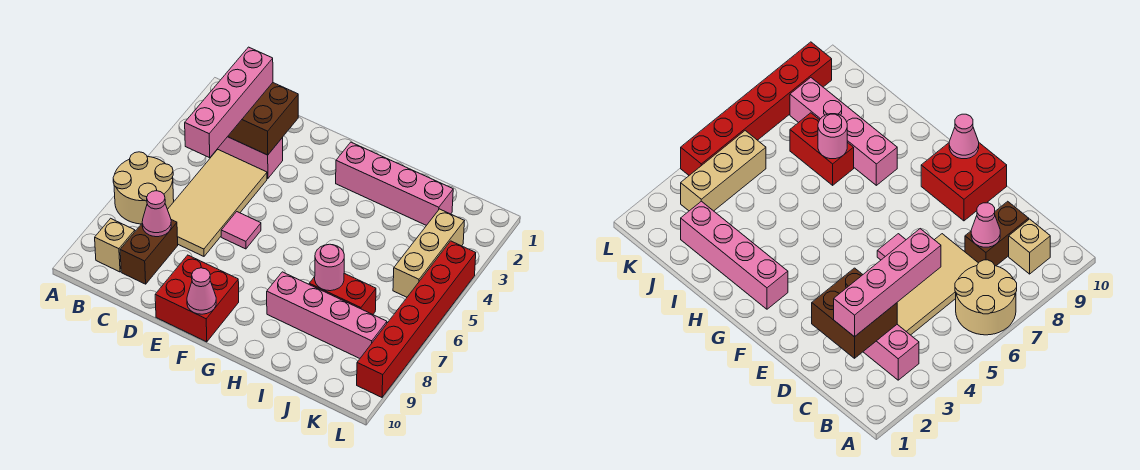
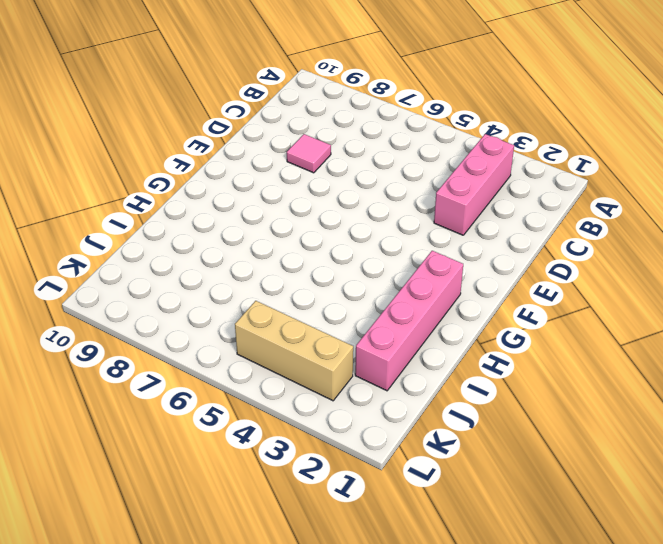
pink 1x1 tile [287,134,331,173] -> pink 1x1 tile moved to [221,212,261,249]
none -> tan 2x2 round brick [113,152,174,224]
none -> tan 1x1 brick [95,218,135,272]
none -> tan 2x4 tile [167,150,267,256]

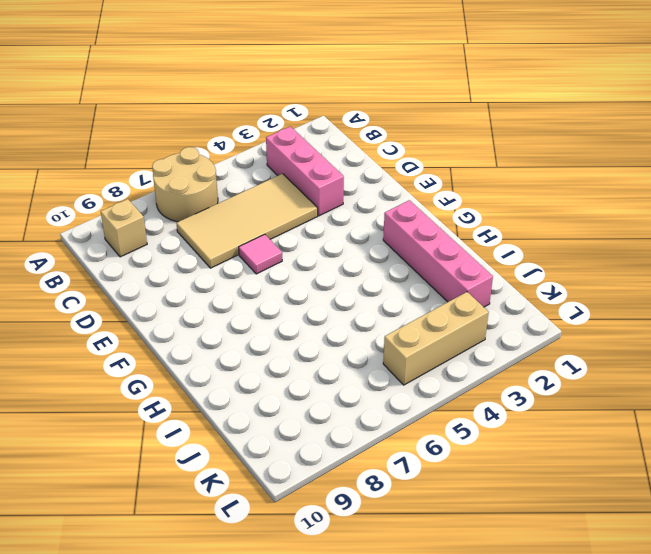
none -> brown 1x2 brick [120,220,178,284]
none -> red 2x2 brick [155,255,239,342]
none -> pink 1x4 brick [267,272,387,358]

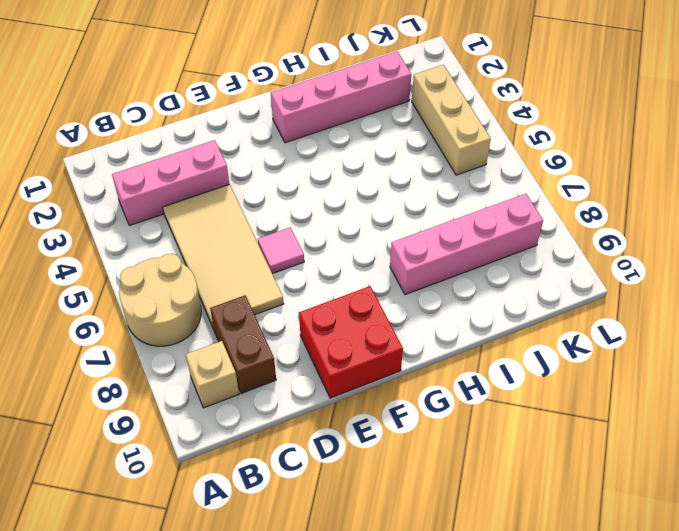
none -> red 1x2 brick [309,273,376,314]
none -> red 1x6 brick [357,241,476,397]
none -> brown 2x2 brick [228,83,298,155]

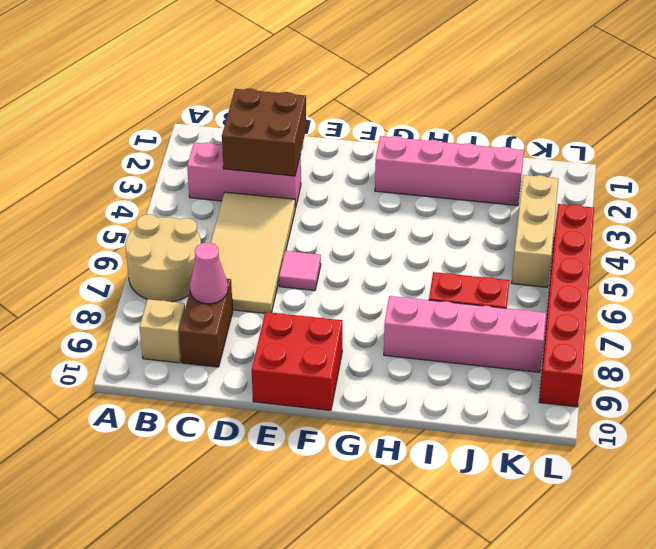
none -> pink 1x1 cone [187,268,216,314]
none -> pink 1x1 round brick [315,244,344,291]
none -> pink 1x4 brick [185,47,273,158]

